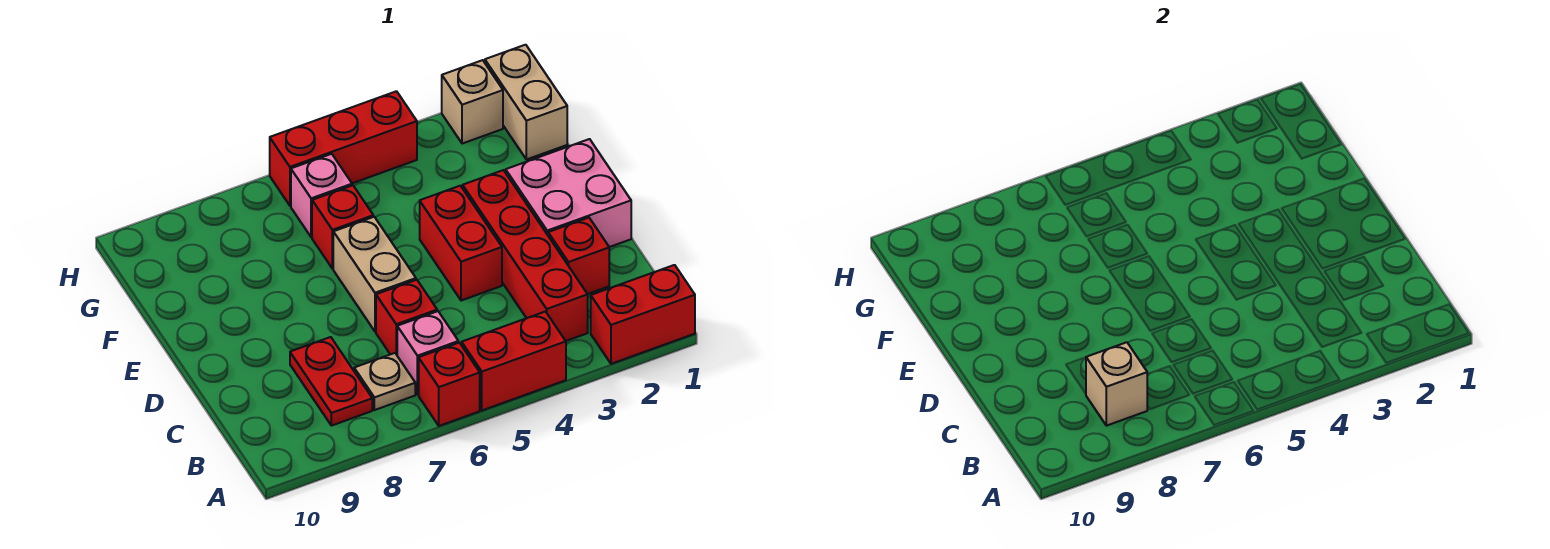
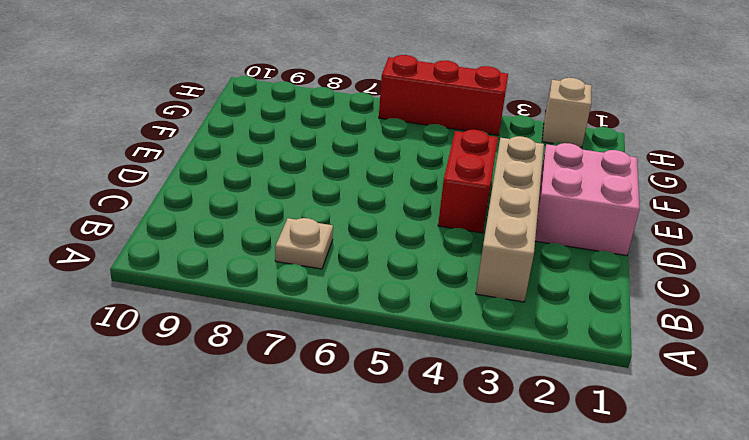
tan 1x4 brick [476,136,544,302] -> red 1x4 brick [463,170,588,341]
none -> red 1x2 brick [591,265,695,364]
none -> red 1x2 brick [462,312,566,410]
none -> red 1x1 brick [419,343,480,426]

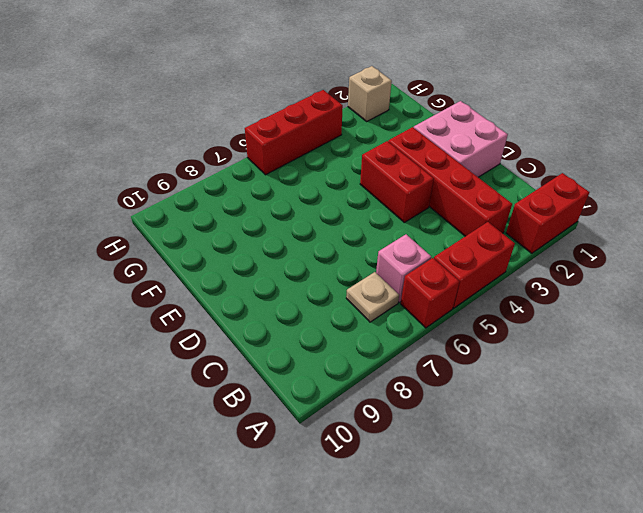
none -> red 1x2 plate [290,337,372,426]
none -> red 1x1 brick [548,218,609,294]
none -> red 1x1 brick [376,280,437,355]

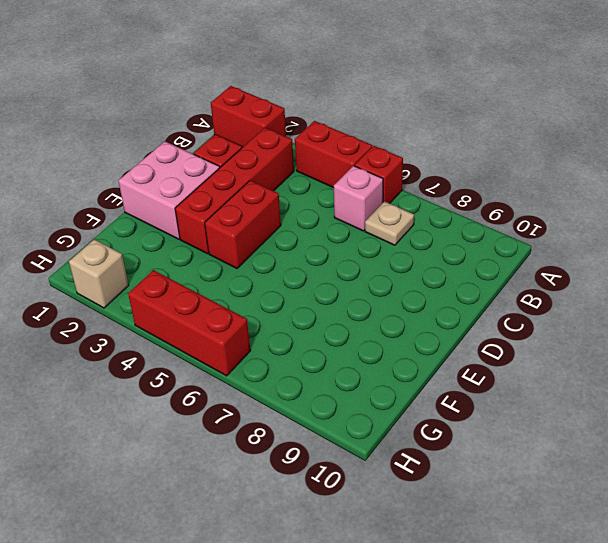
none -> red 1x2 plate [290,337,372,426]
none -> red 1x1 brick [376,280,437,355]
none -> tan 1x2 brick [333,217,416,332]

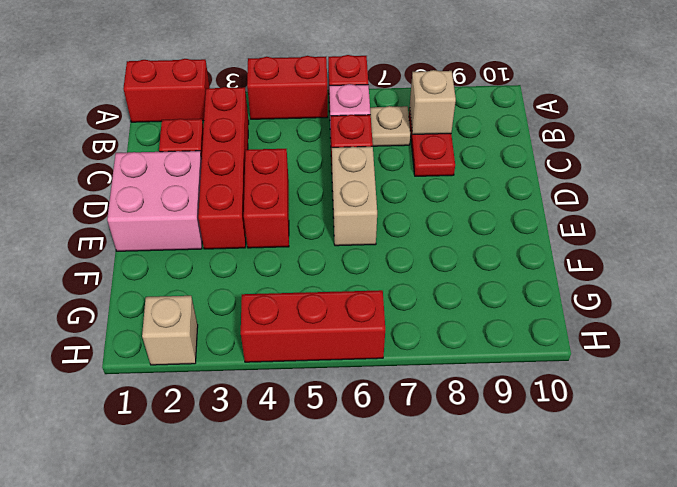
none -> red 1x1 brick [312,185,373,269]
none -> tan 1x2 brick [485,45,567,160]
none -> pink 1x1 brick [291,154,352,237]

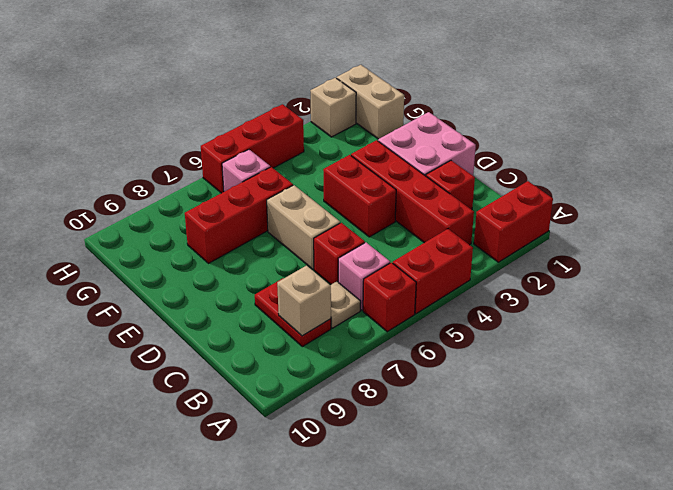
red 1x3 brick [185,167,293,263] -> red 1x1 brick [312,185,373,269]

